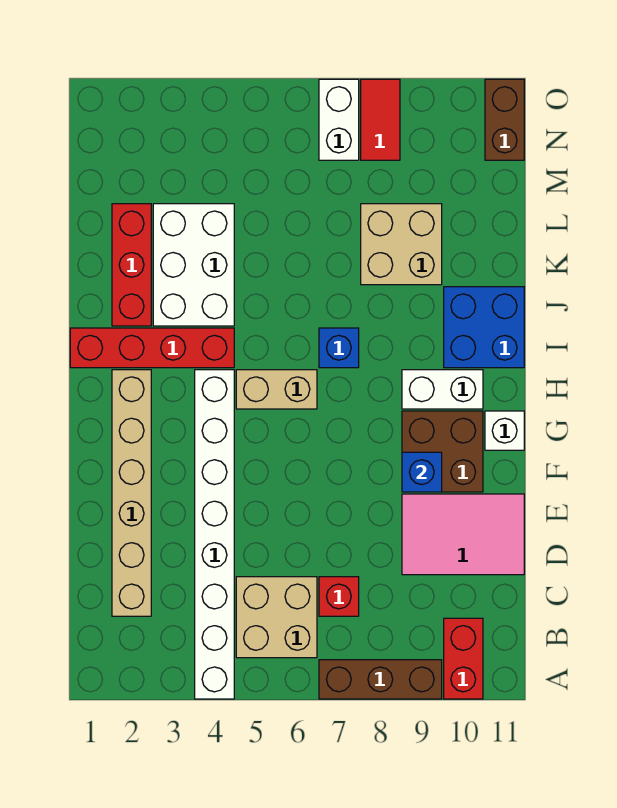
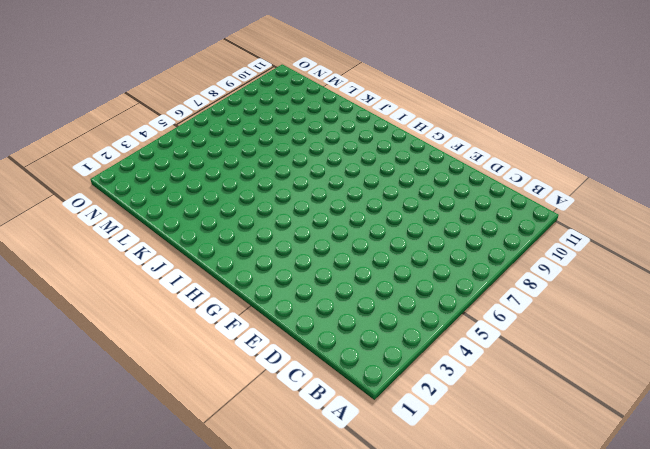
none -> white 1x8 brick [195,370,234,699]
none -> brown 1x3 brick [319,660,442,699]
none -> red 1x2 brick [444,618,483,699]

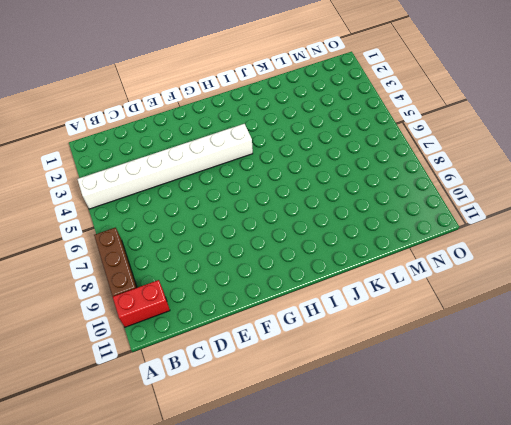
none -> tan 2x2 brick [236,577,317,658]
none -> tan 1x6 brick [112,370,151,616]
none -> red 1x1 brick [319,577,359,616]

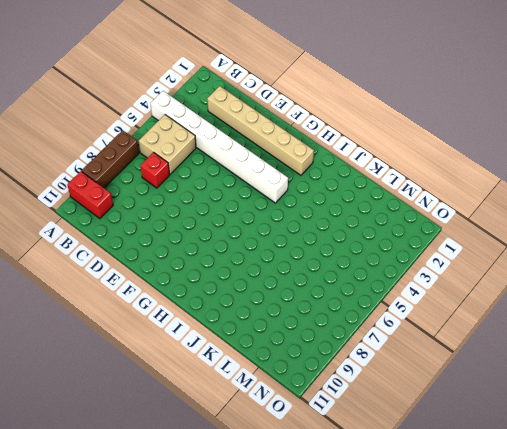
none -> pink 2x3 tile [402,494,524,575]
none -> brown 2x2 brick [402,411,483,492]
none -> white 1x1 brick [485,411,524,450]

